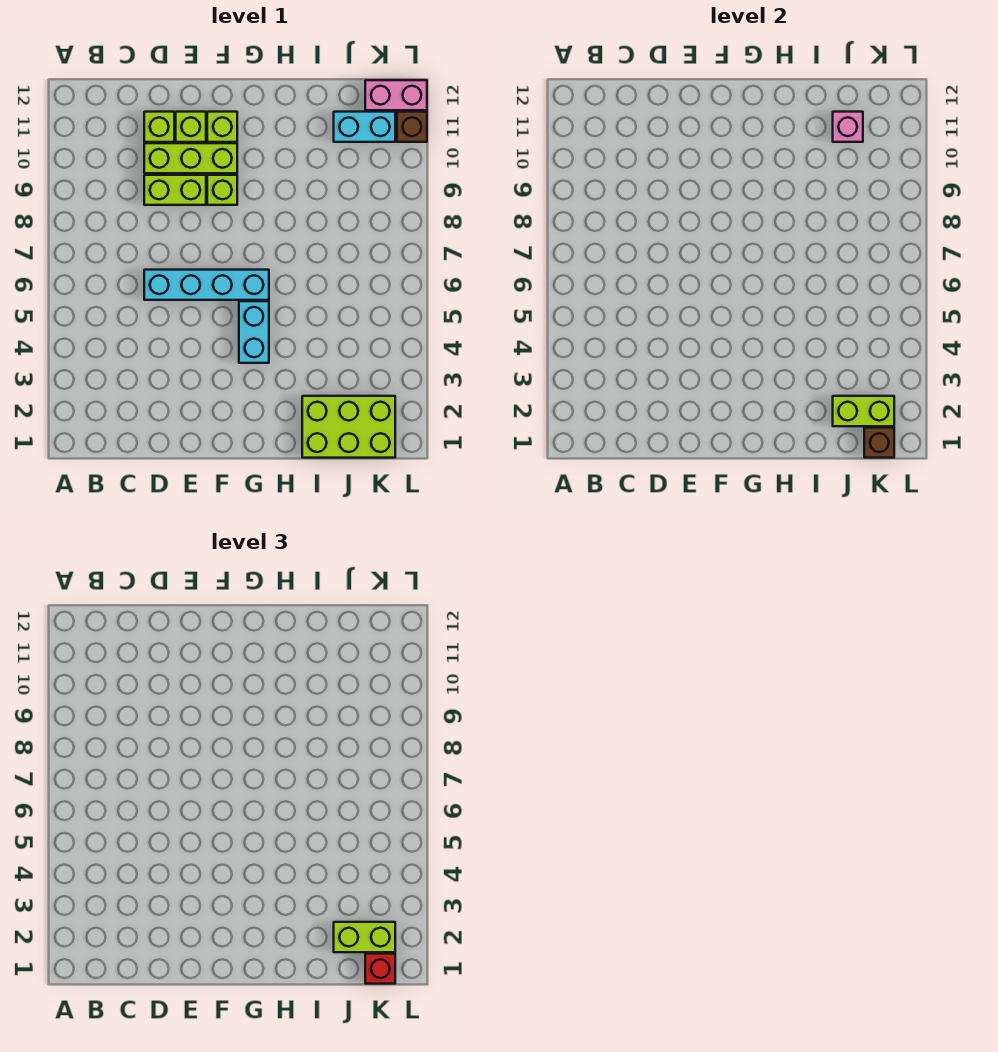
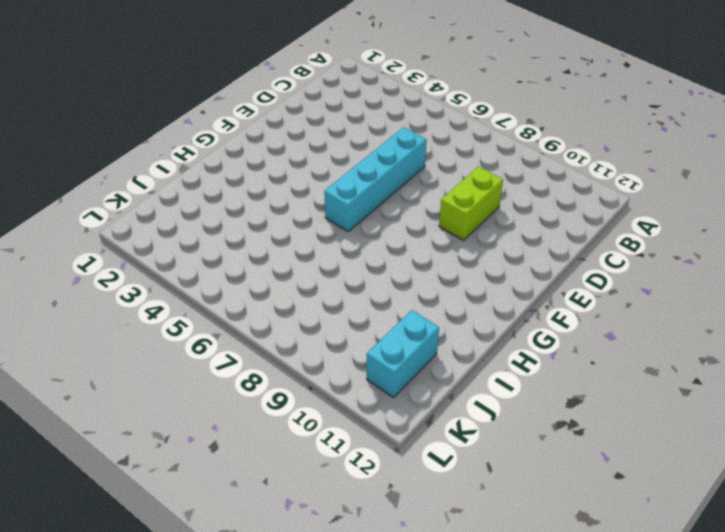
none -> lime 1x3 brick [144,143,237,173]
none -> lime 1x1 brick [144,112,174,142]
none -> lime 1x1 brick [176,112,206,142]

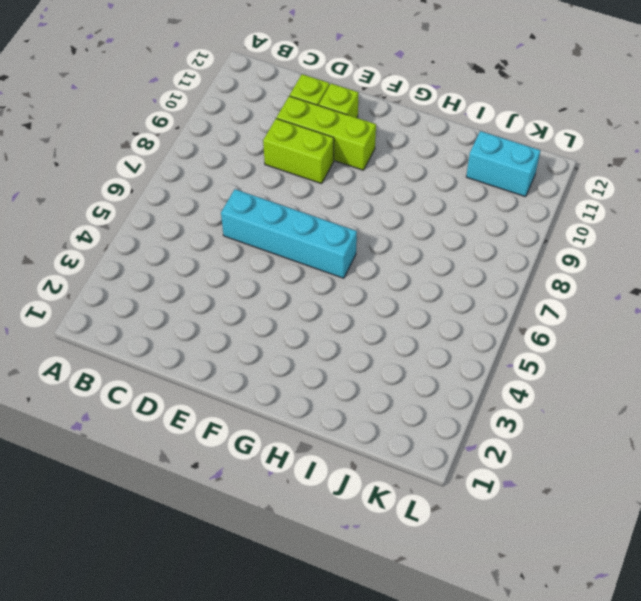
none -> lime 1x1 brick [207,175,237,205]
none -> lime 1x1 brick [207,112,237,142]
none -> cyan 1x2 brick [239,301,269,363]

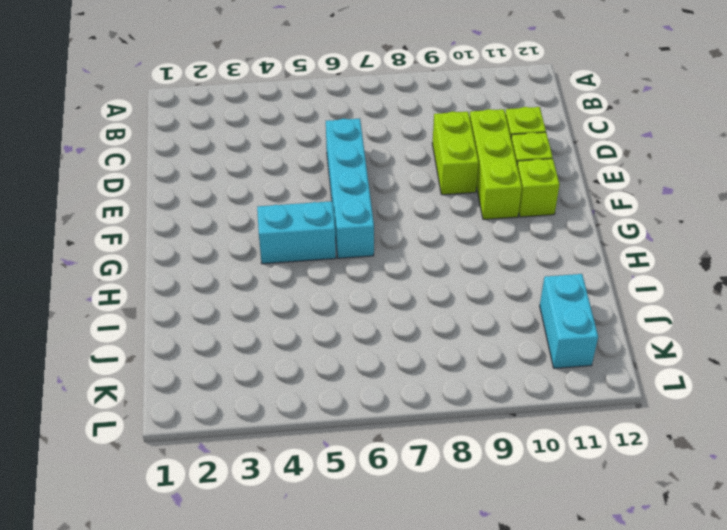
none -> lime 1x1 brick [207,175,237,205]
none -> lime 2x3 brick [302,396,395,458]
none -> pink 1x2 brick [365,80,427,110]

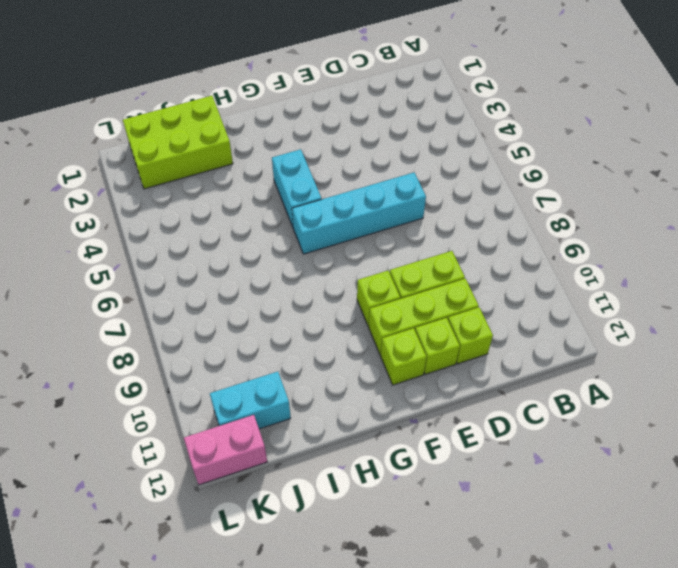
none -> brown 1x1 brick [397,112,427,142]
none -> lime 1x2 brick [833,396,894,426]
none -> pink 1x1 brick [833,112,863,142]

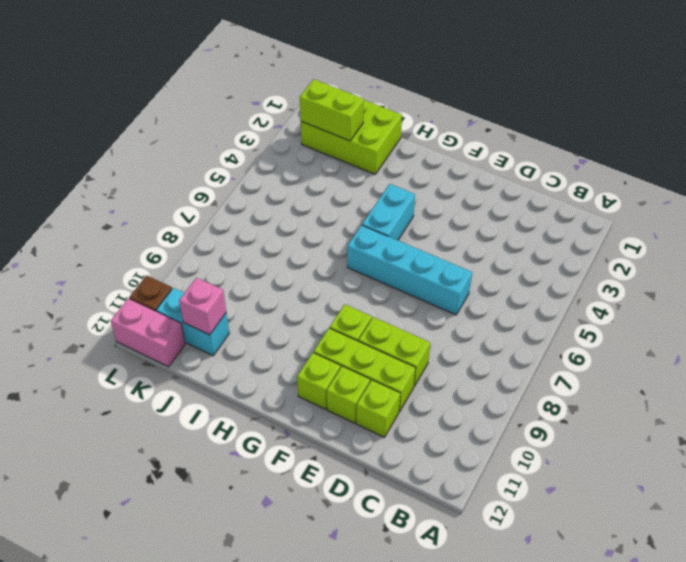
none -> brown 1x1 brick [864,428,894,458]
none -> lime 1x2 brick [334,922,395,952]
none -> red 1x1 brick [365,954,395,984]

